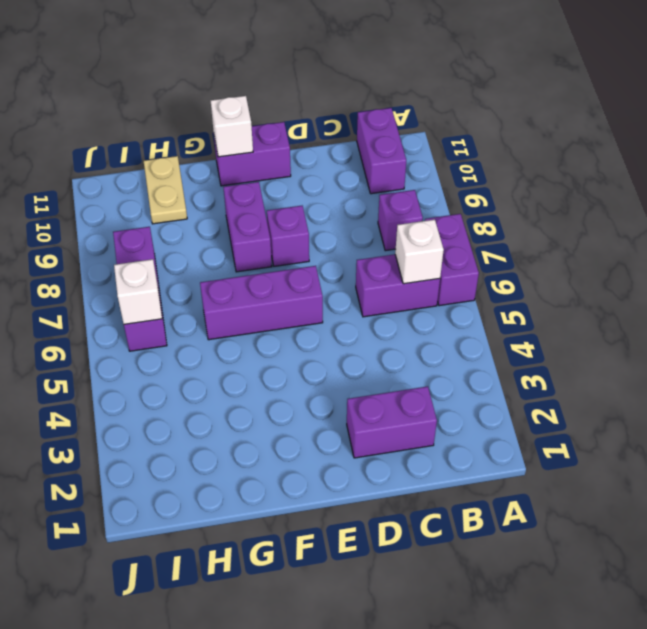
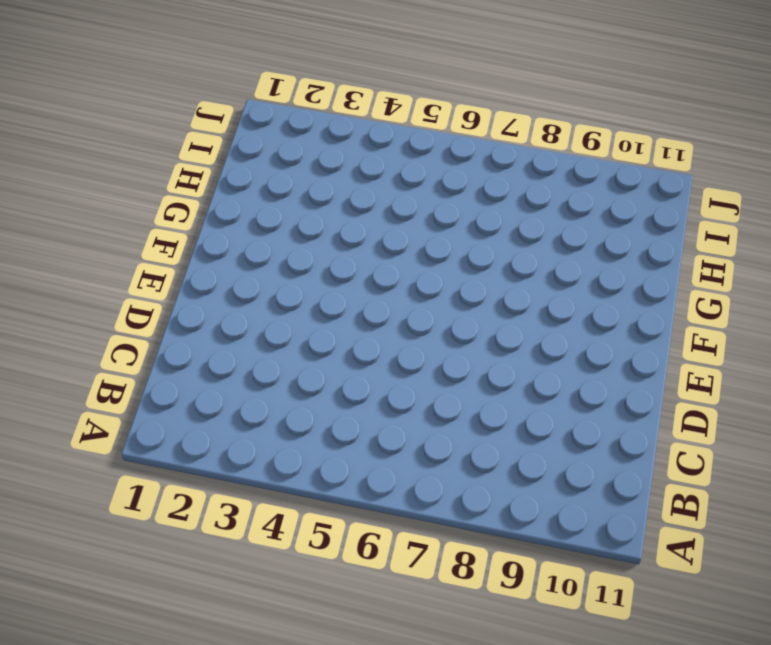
none -> purple 1x2 brick [425,214,479,306]
none -> purple 1x2 brick [356,254,440,317]
none -> purple 1x1 brick [378,190,423,251]

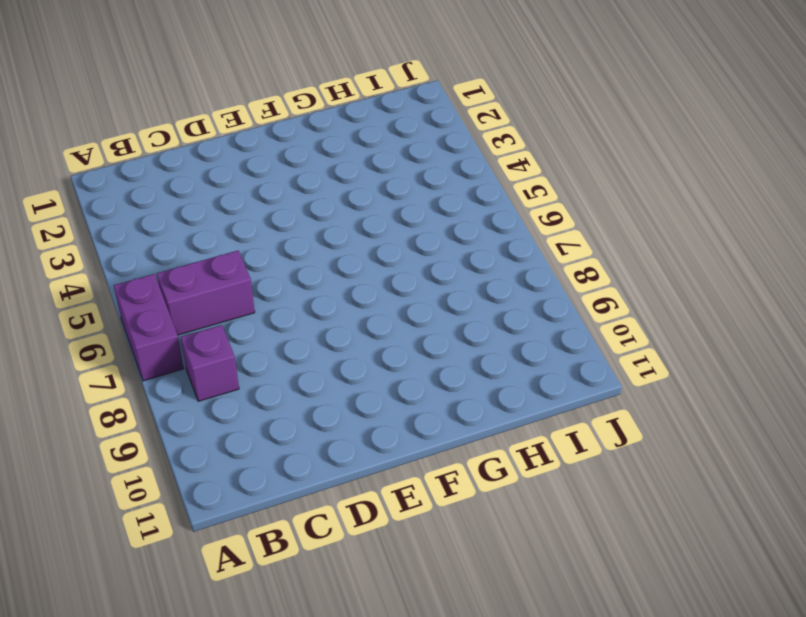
none -> purple 1x2 brick [357,108,406,194]
none -> purple 1x2 brick [347,386,437,458]
none -> purple 1x3 brick [200,266,323,340]

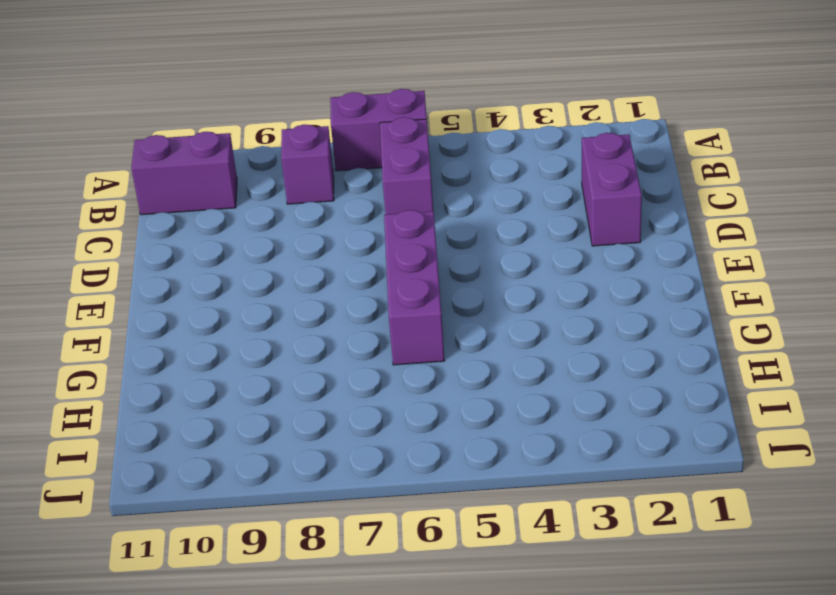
none -> purple 1x1 brick [267,206,309,266]
none -> purple 1x2 brick [214,122,291,186]
none -> purple 1x2 brick [223,182,272,272]

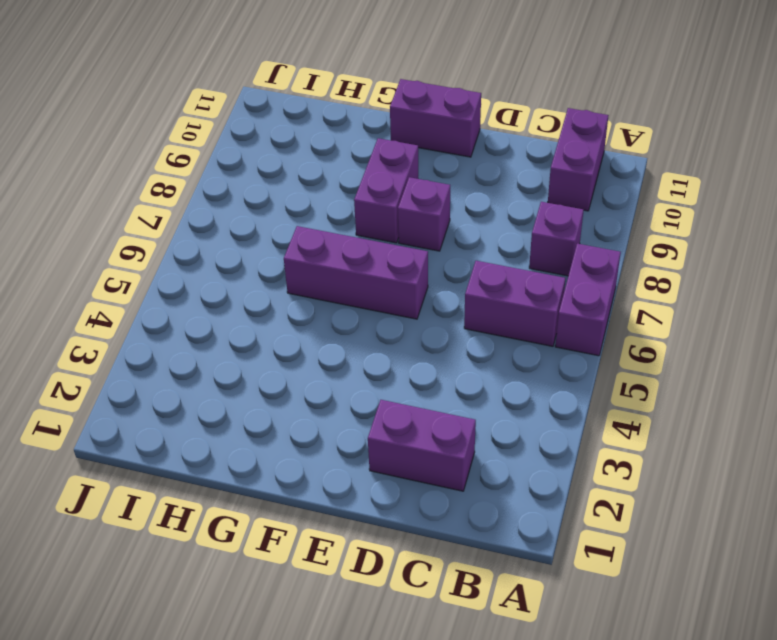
none -> tan 1x2 plate [144,156,187,224]
none -> purple 1x3 brick [113,227,167,351]
none -> white 1x1 brick [395,220,444,284]

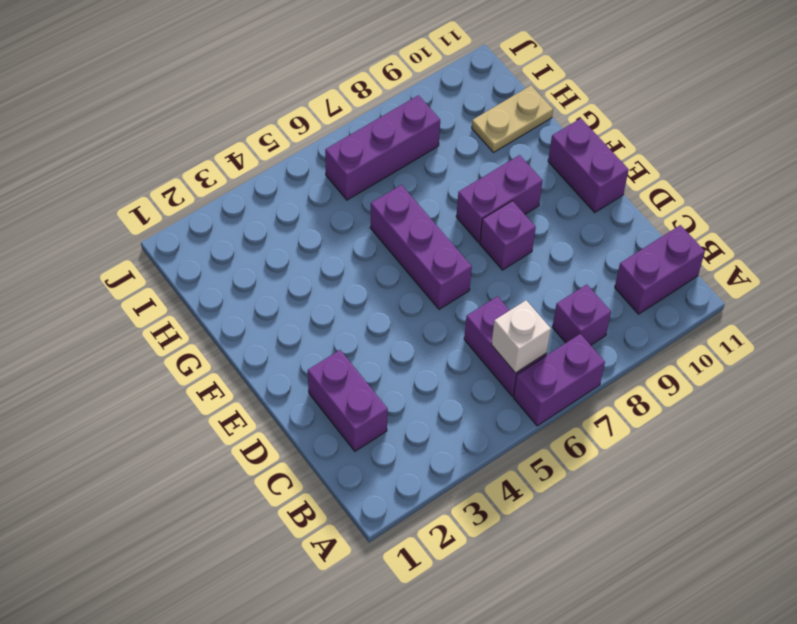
none -> white 1x1 brick [211,96,253,157]
none -> white 1x1 brick [114,259,162,324]

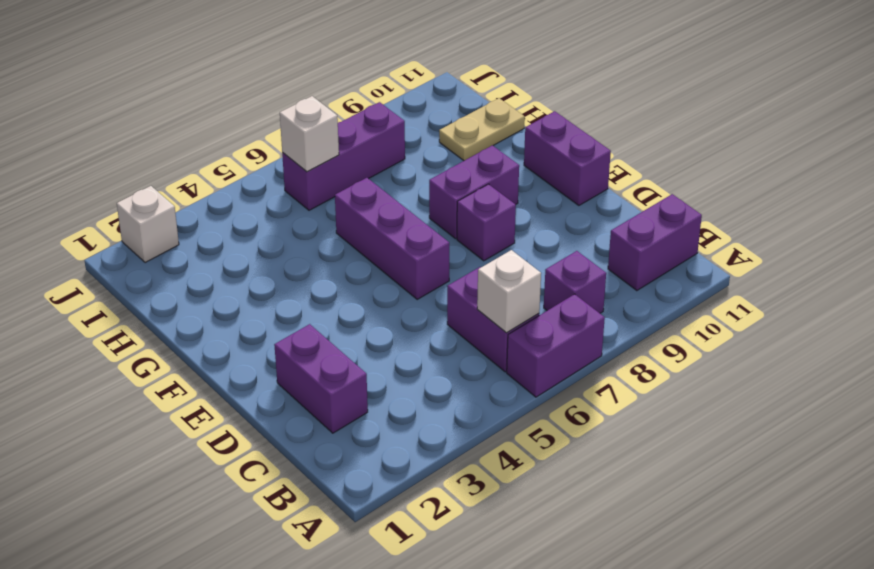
white 1x1 brick [117,186,179,263] -> white 1x1 brick moved to [211,96,253,157]

